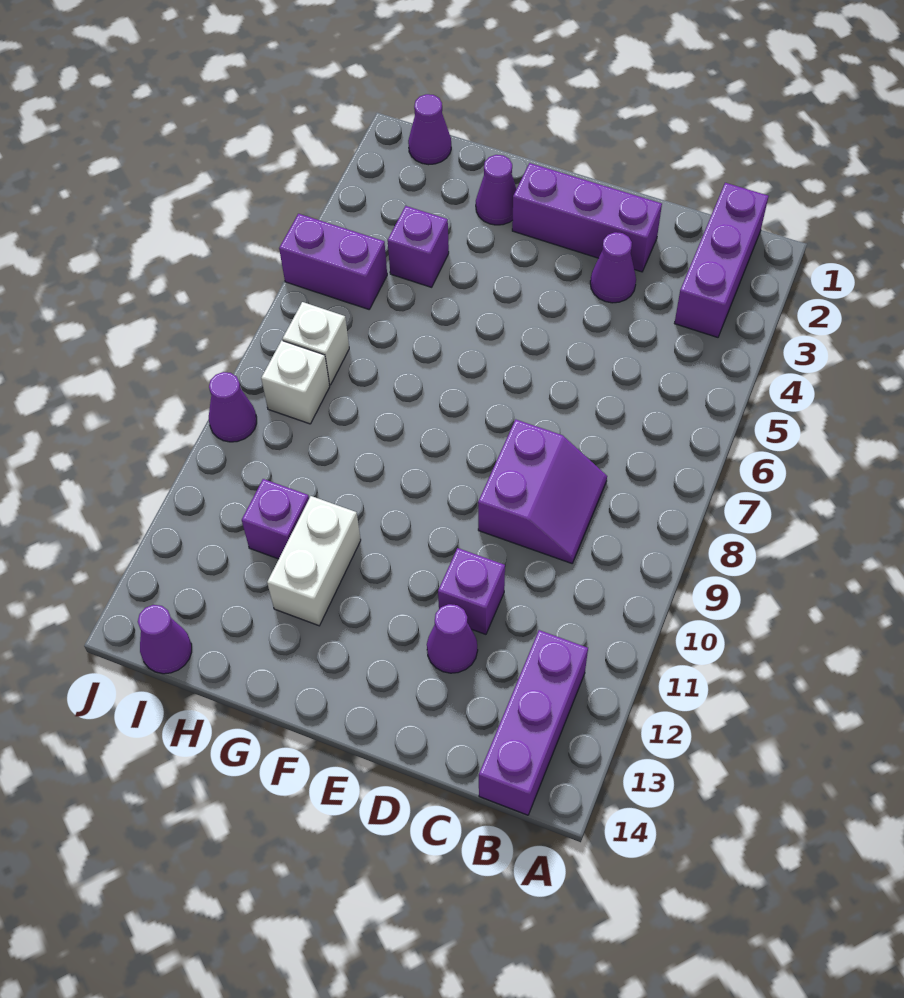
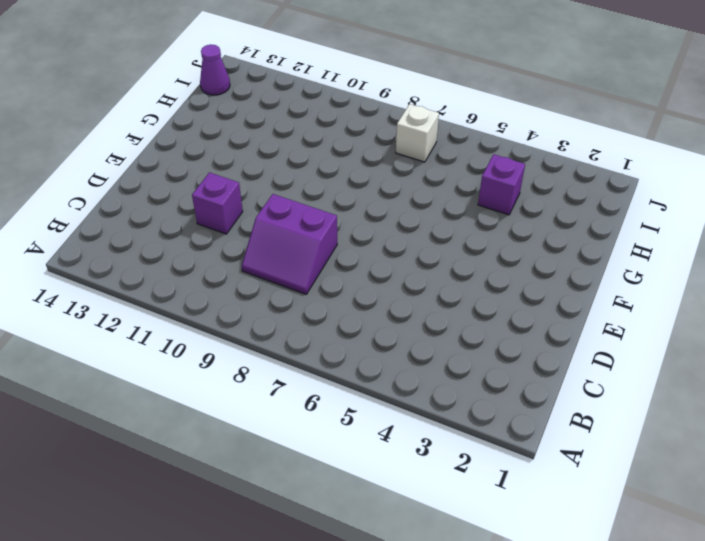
none -> purple 1x3 brick [674,183,769,337]
none -> purple 1x3 brick [479,630,588,815]
none -> purple 1x3 brick [512,163,662,272]

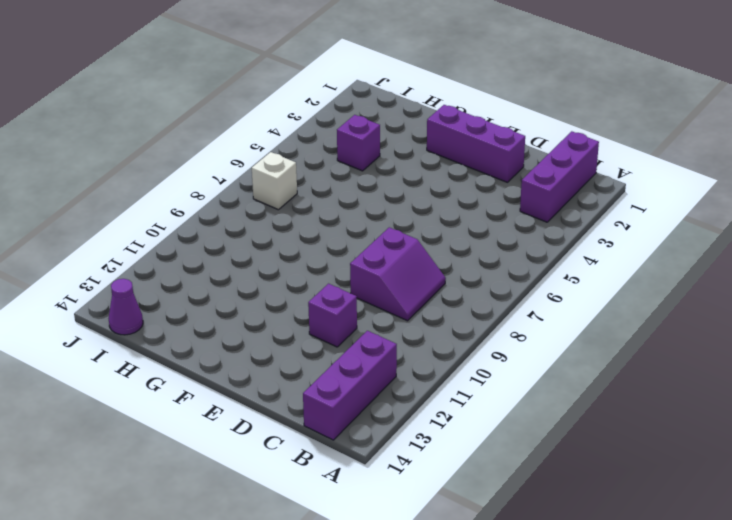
none -> purple 1x1 cone [590,232,636,303]
none -> purple 1x1 cone [427,604,478,673]
none -> purple 1x1 cone [476,155,516,225]

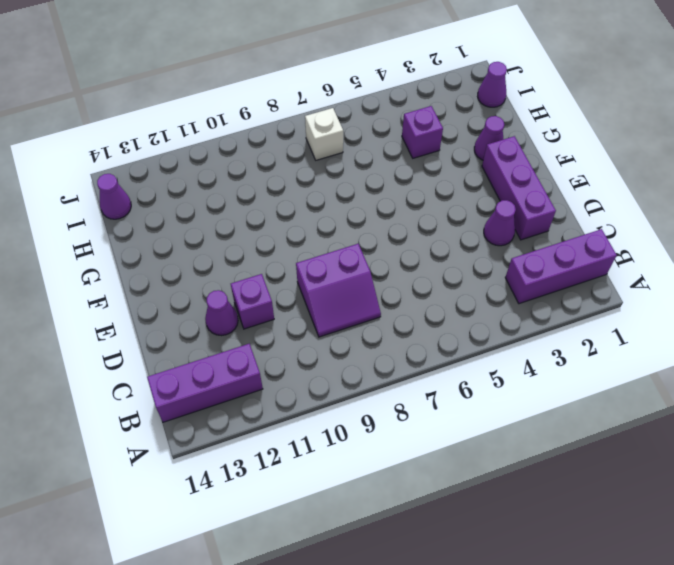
none -> white 1x2 brick [267,496,361,626]
none -> purple 1x1 brick [242,479,309,559]
none -> purple 1x2 brick [279,214,387,309]

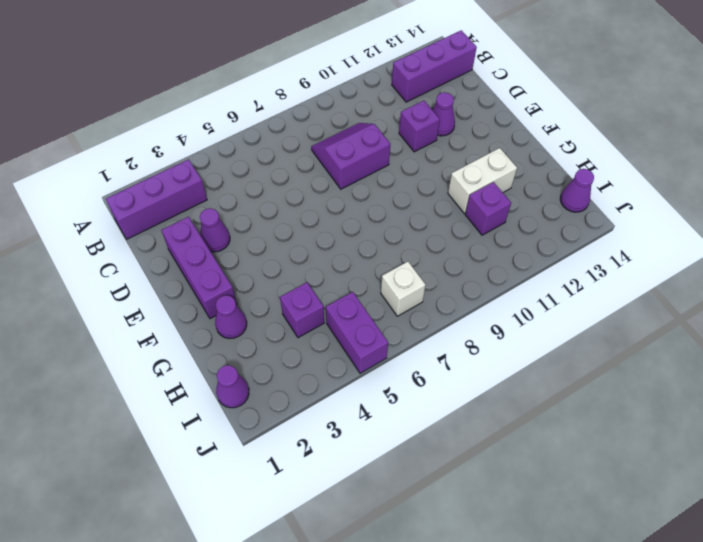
none -> white 1x1 brick [261,341,330,424]
none -> purple 1x1 cone [209,372,257,442]

